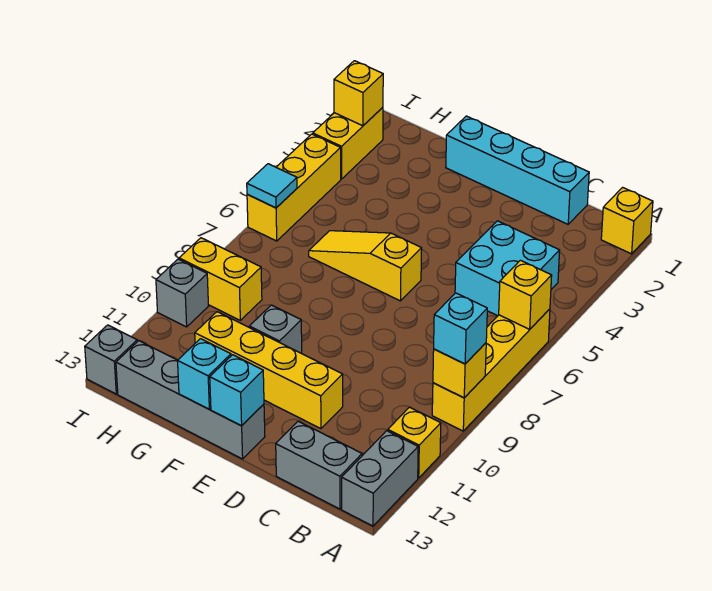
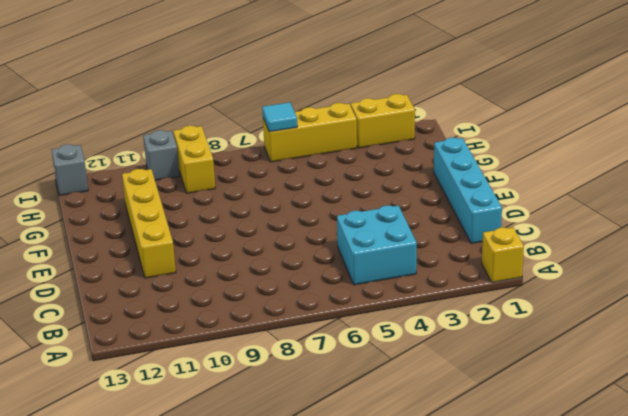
none -> yellow 1x4 brick [432,309,550,431]
none -> yellow 1x1 brick [388,407,441,478]
none -> grey 1x2 brick [342,431,418,526]

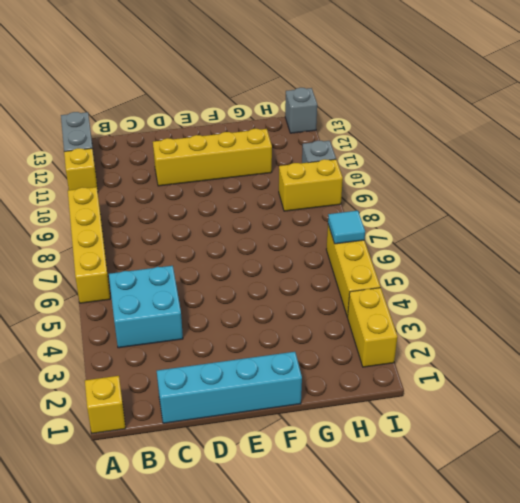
none -> grey 1x2 brick [276,421,362,509]
none -> yellow 1x3 slope [309,231,422,301]
none -> grey 1x4 brick [116,341,265,459]

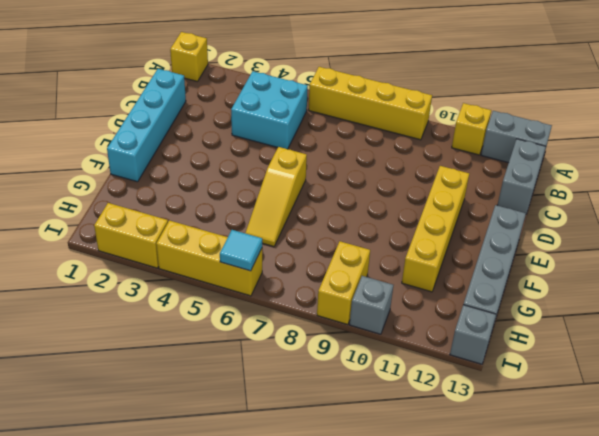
none -> grey 1x1 brick [249,305,302,353]
none -> yellow 1x1 brick [499,260,552,329]
none -> yellow 1x1 brick [433,343,486,398]

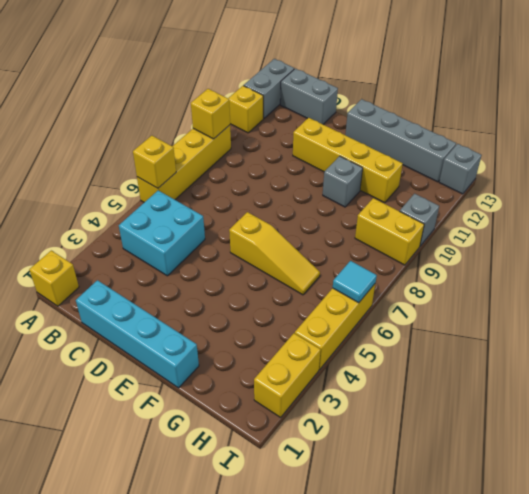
none -> cyan 1x1 brick [210,355,264,426]
none -> cyan 1x1 brick [178,339,231,409]
none -> yellow 1x1 brick [334,61,383,126]

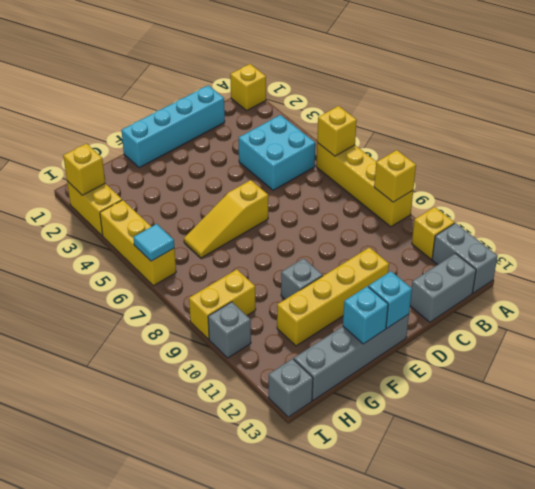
none -> cyan 1x1 brick [434,293,487,364]

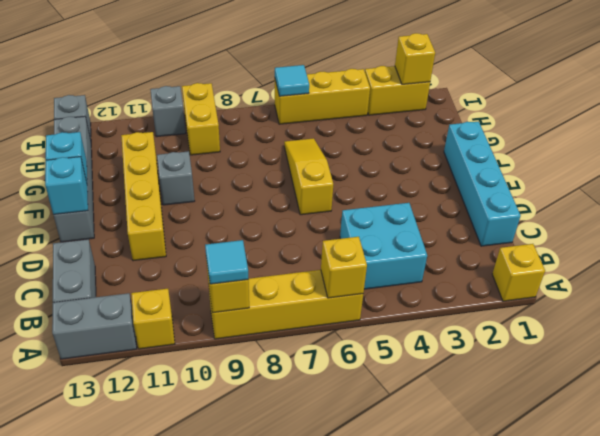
cyan 1x1 tile [205,240,248,284] -> cyan 1x1 brick [434,293,487,364]

